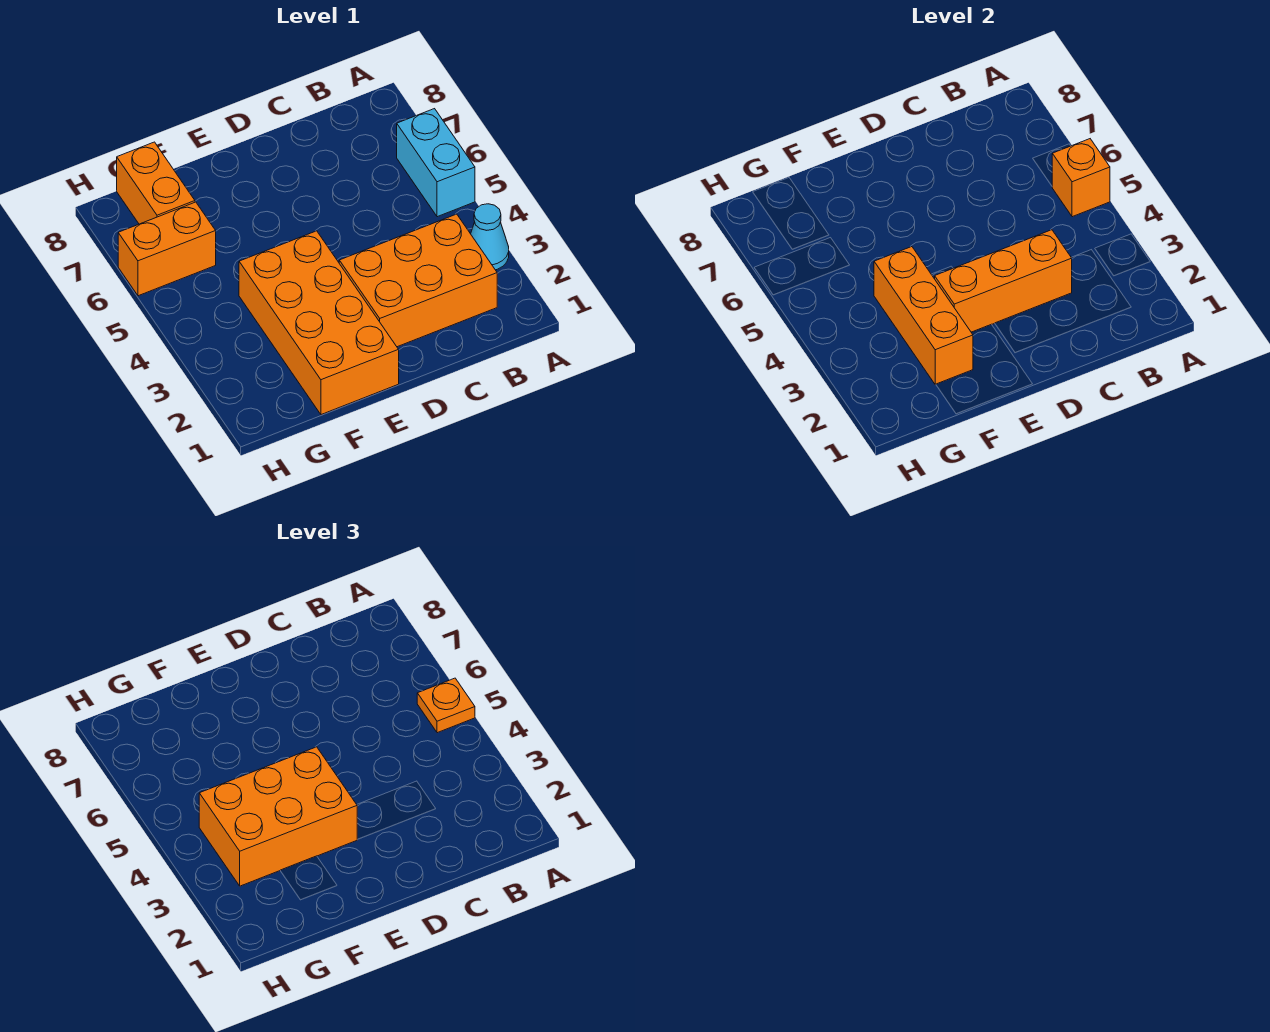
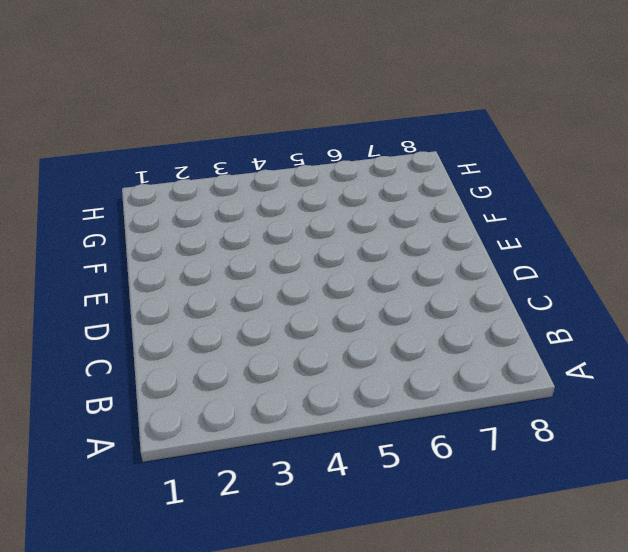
none -> cyan 1x1 cone [471,204,509,270]
none -> cyan 1x2 brick [397,109,475,217]

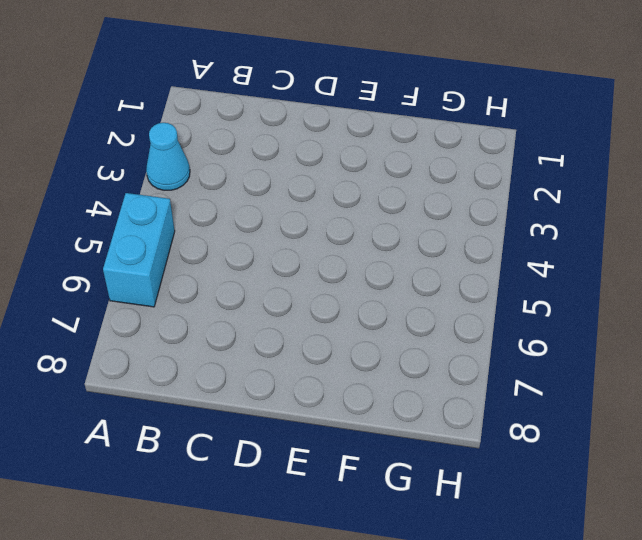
none -> orange 2x3 brick [339,214,497,347]
none -> orange 2x4 brick [239,231,399,415]

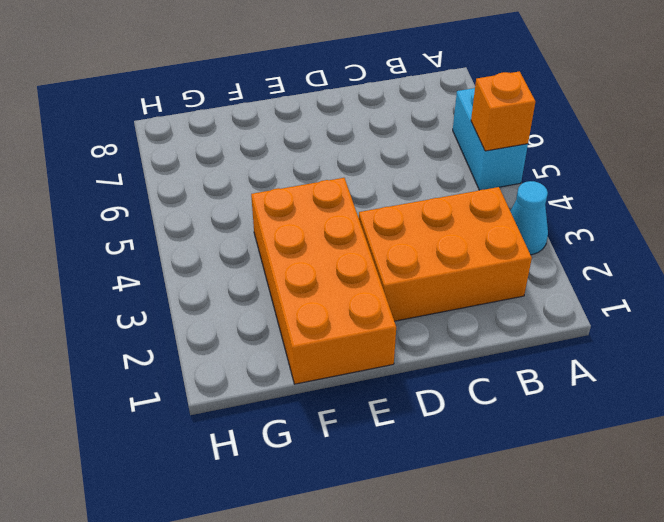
none -> orange 1x2 brick [118,202,216,296]
none -> orange 1x2 brick [117,142,195,224]

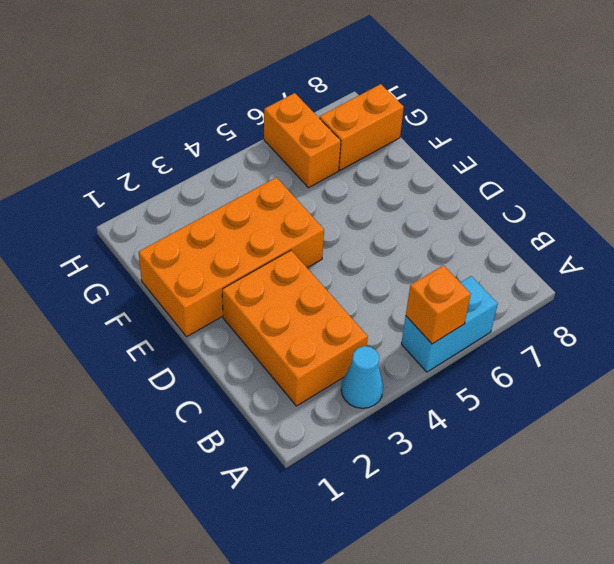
none -> orange 1x3 brick [935,230,1072,332]
none -> orange 1x3 brick [874,247,973,385]

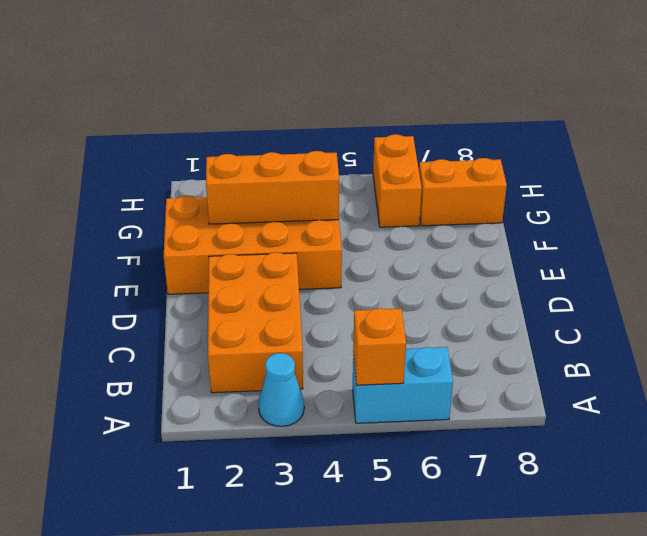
none -> orange 1x3 brick [935,230,1072,332]
none -> orange 1x1 plate [417,678,475,733]

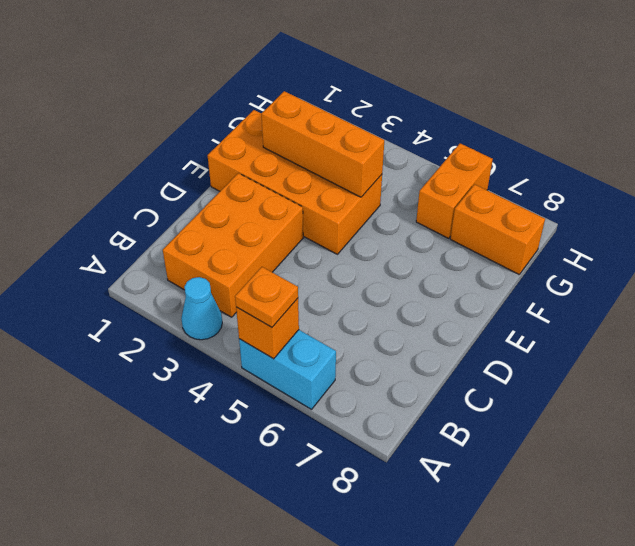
none -> orange 1x3 brick [935,230,1072,332]
none -> orange 2x3 brick [199,747,357,886]

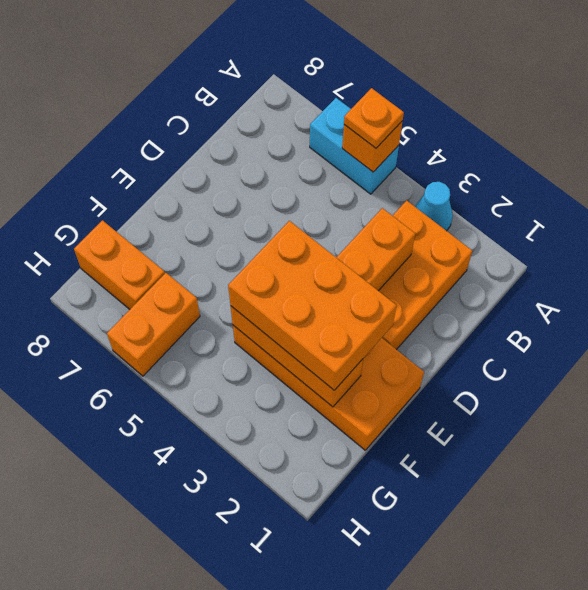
orange 2x3 brick [228,221,396,390] -> orange 2x3 brick turned to [199,747,357,886]

